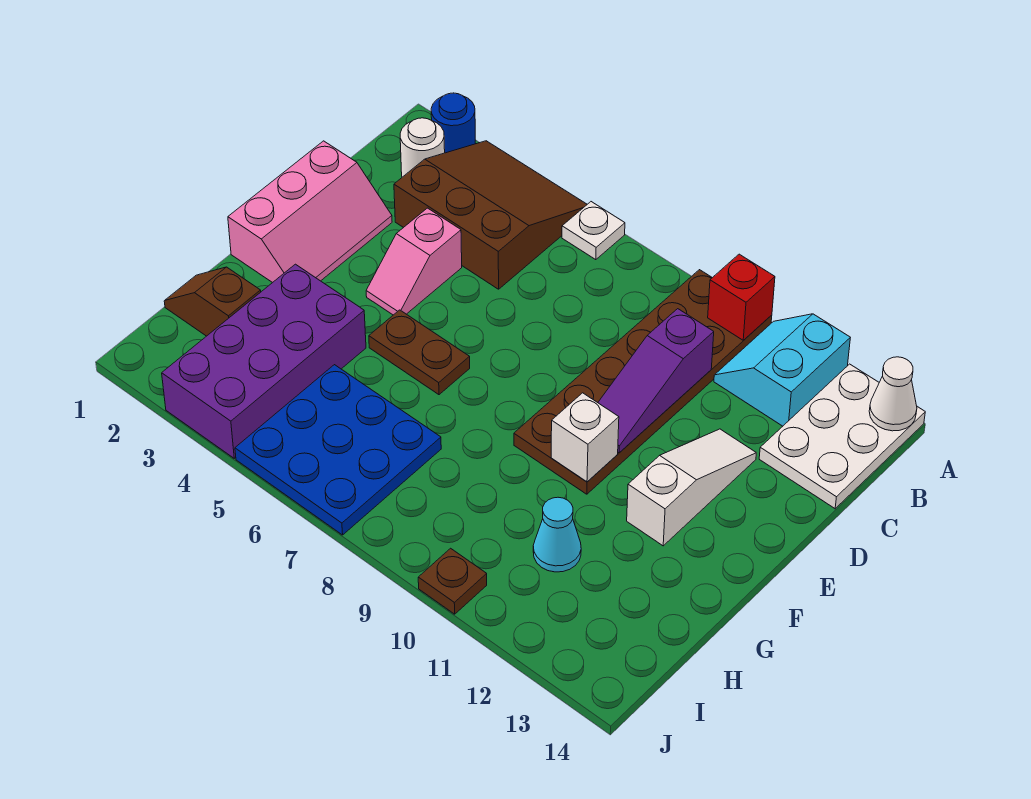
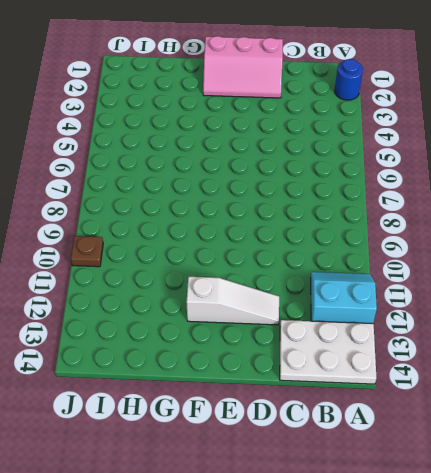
none -> brown 3x3 slope [394,141,587,289]
none -> white 1x1 plate [562,202,625,260]
none -> brown 2x6 plate [514,270,772,494]

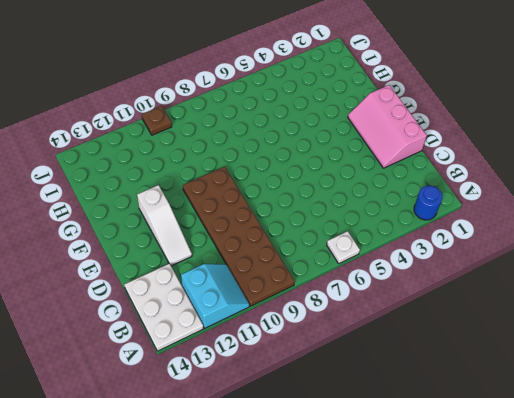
none -> brown 3x3 slope [394,141,587,289]
none -> white 1x1 round brick [400,118,445,177]
none -> pink 1x2 slope [366,208,462,315]

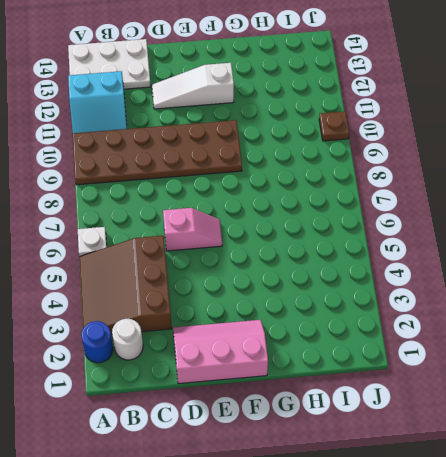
pink 1x2 slope [163,208,222,251] -> pink 1x2 slope moved to [366,208,462,315]
none -> brown 1x2 plate [369,310,470,395]
none -> purple 2x4 brick [162,264,366,458]
none -> brown 1x2 slope [164,267,261,336]

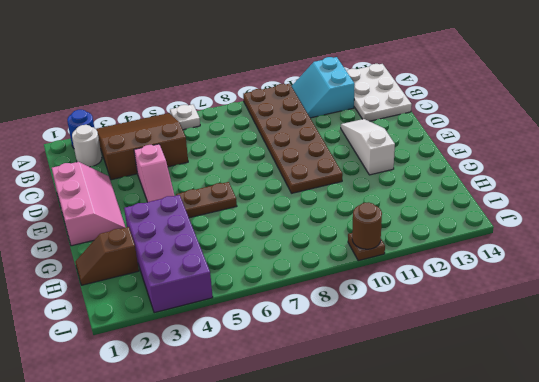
brown 1x1 round brick [352,202,382,249] -> none
none -> blue 3x3 plate [235,365,441,535]
none -> cyan 1x1 cone [533,497,581,572]
none -> red 1x1 brick [708,254,775,340]

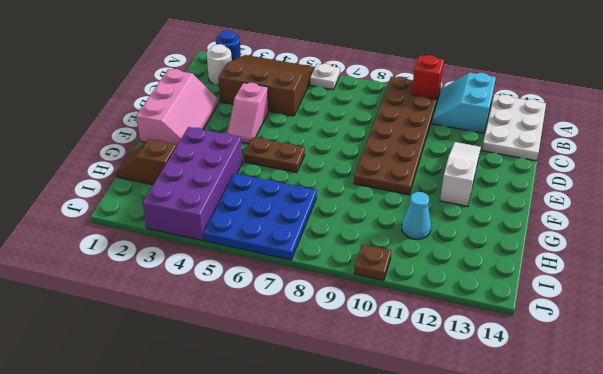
none -> white 1x1 cone [869,357,917,431]
none -> purple 1x3 slope [598,309,714,453]
none -> white 1x1 brick [551,393,619,482]

